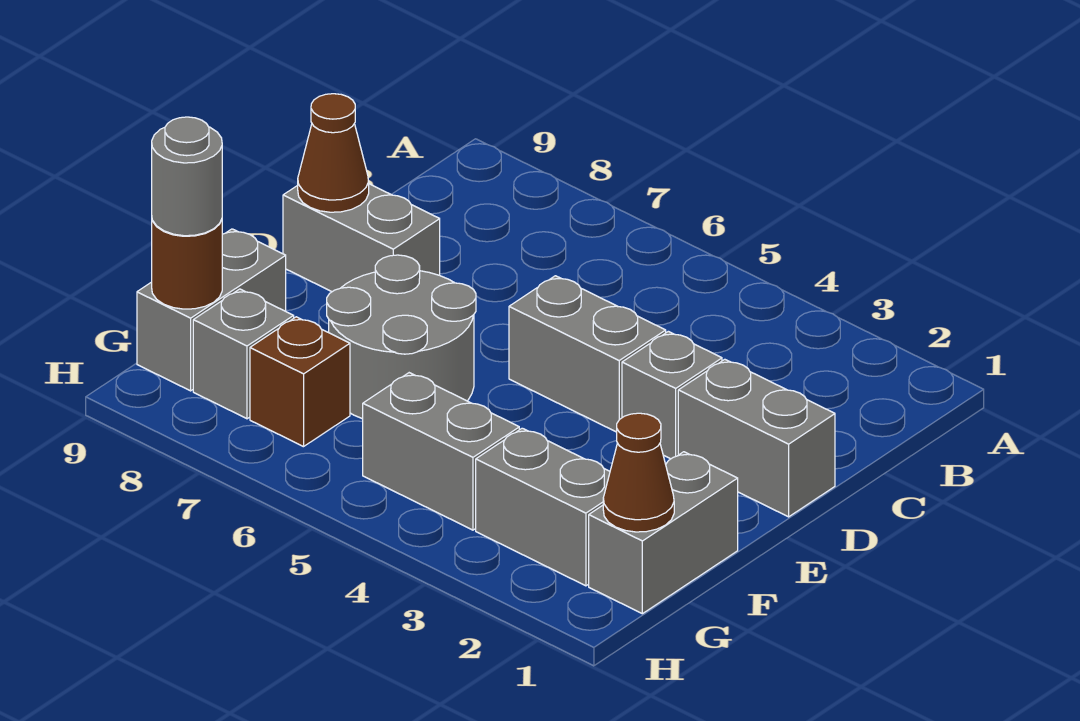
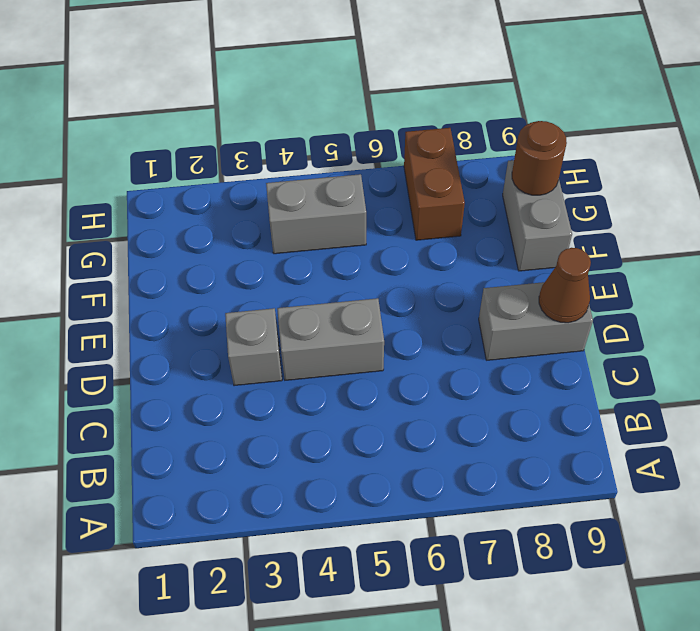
brown 1x2 brick [404,128,465,240] -> brown 1x1 brick [250,317,350,447]
none -> grey 1x2 brick [678,359,835,517]
none -> grey 2x2 round brick [327,255,476,419]
none -> grey 1x2 brick [589,452,738,614]

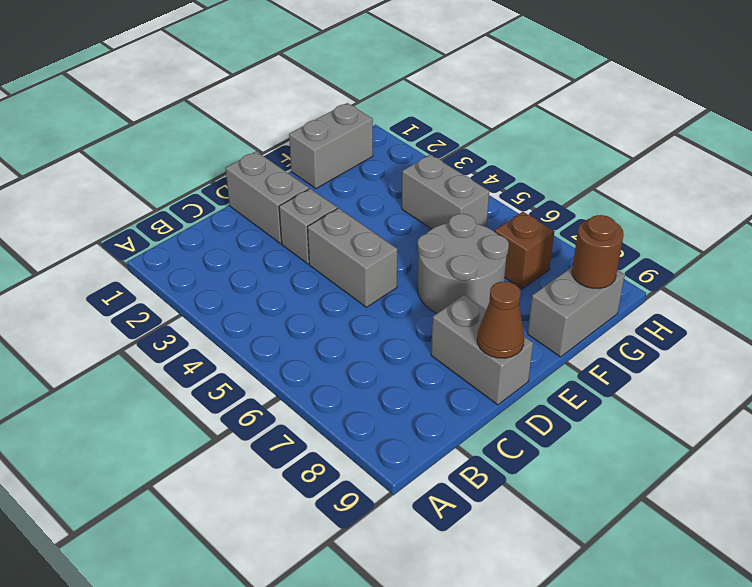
none -> grey 1x2 brick [476,428,610,586]
none -> grey 1x1 brick [193,289,294,419]
none -> brown 1x1 cone [603,413,674,532]

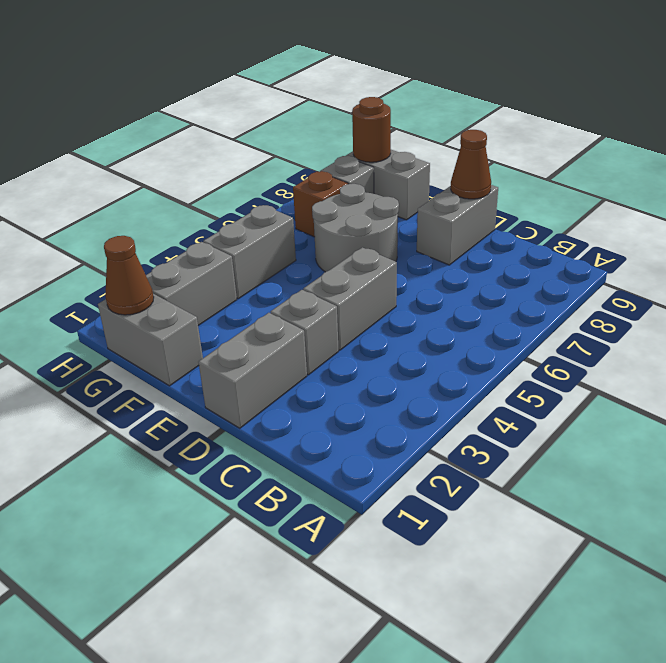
none -> grey 1x1 round brick [152,117,222,236]

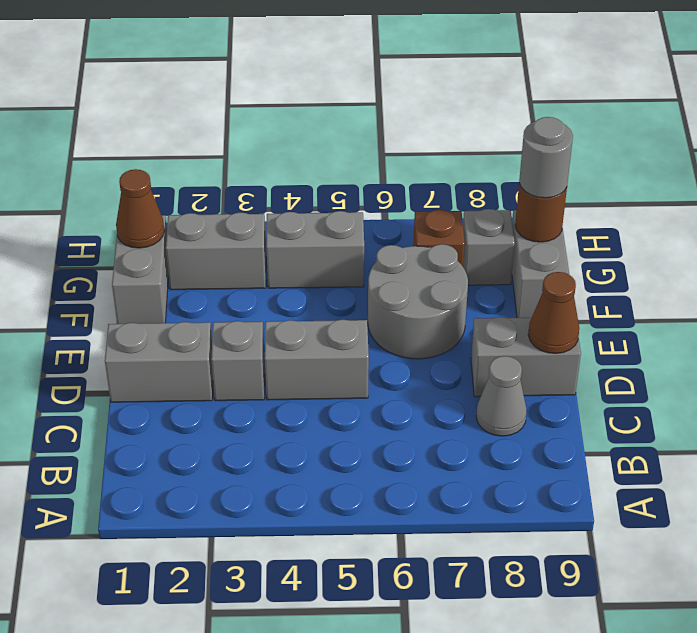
grey 1x1 cone [476,356,527,436] -> none

